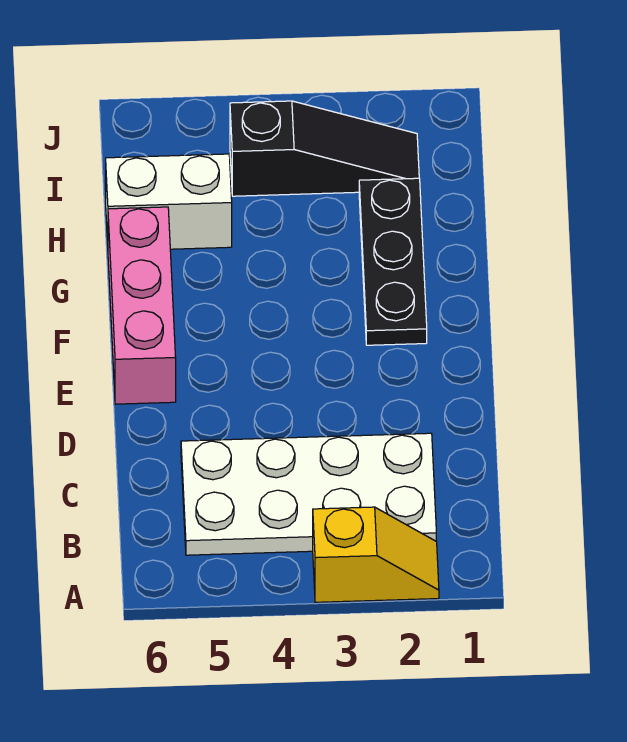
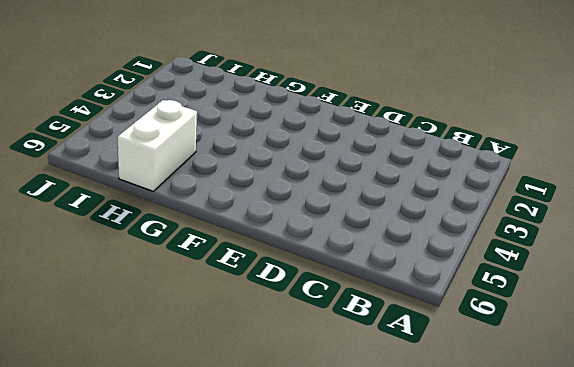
none -> yellow 1x2 slope [313,507,439,602]
none -> white 2x4 plate [181,433,436,555]

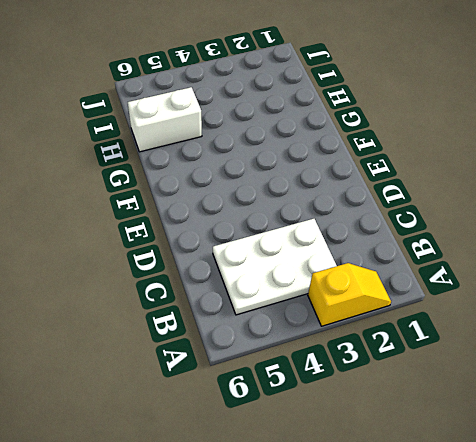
white 2x3 plate [213,219,337,315] -> white 2x4 plate [181,433,436,555]
none -> pink 1x3 brick [108,207,176,404]
none -> black 1x3 plate [359,178,427,345]

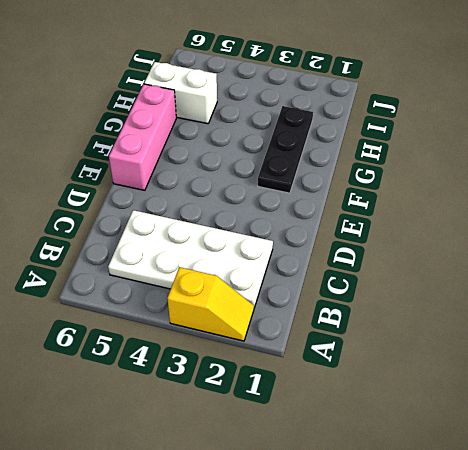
none -> black 1x3 slope [230,101,419,196]

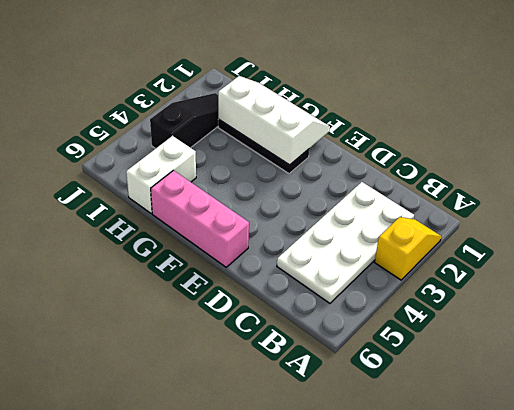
white 2x3 slope [218,76,330,165] -> none

